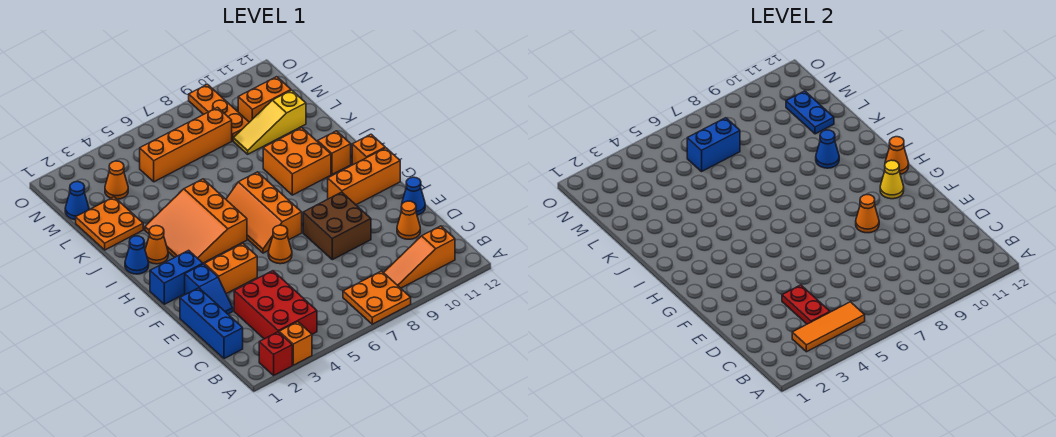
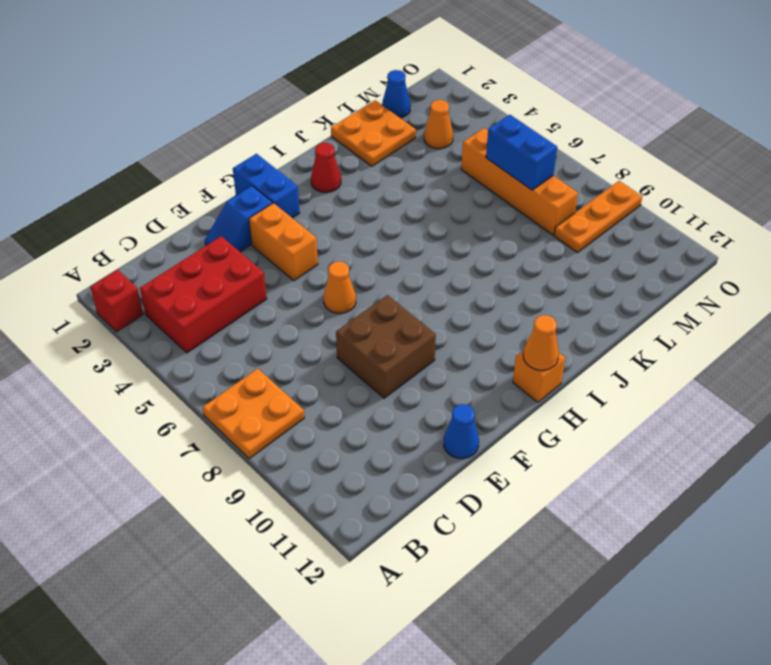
red 1x1 cone [311,143,341,192] -> orange 1x1 cone [145,226,168,264]
none -> orange 1x1 brick [279,322,312,365]
none -> orange 1x3 slope [384,226,455,288]
none -> blue 1x3 brick [180,288,243,359]
none -> orange 1x1 cone [397,201,420,239]

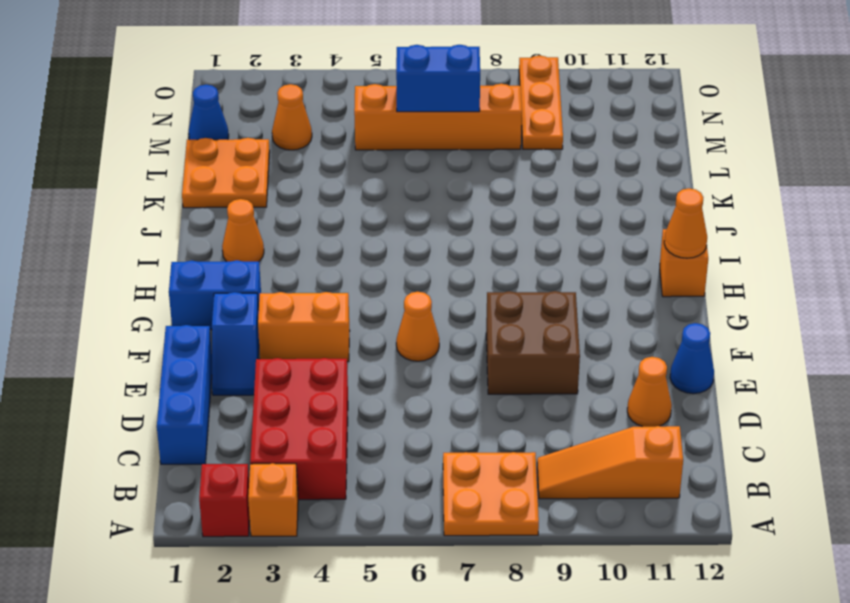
none -> orange 2x3 slope [226,172,302,253]
none -> orange 1x3 brick [328,148,400,205]
none -> orange 3x3 slope [145,179,247,263]
none -> blue 1x1 cone [125,236,149,274]

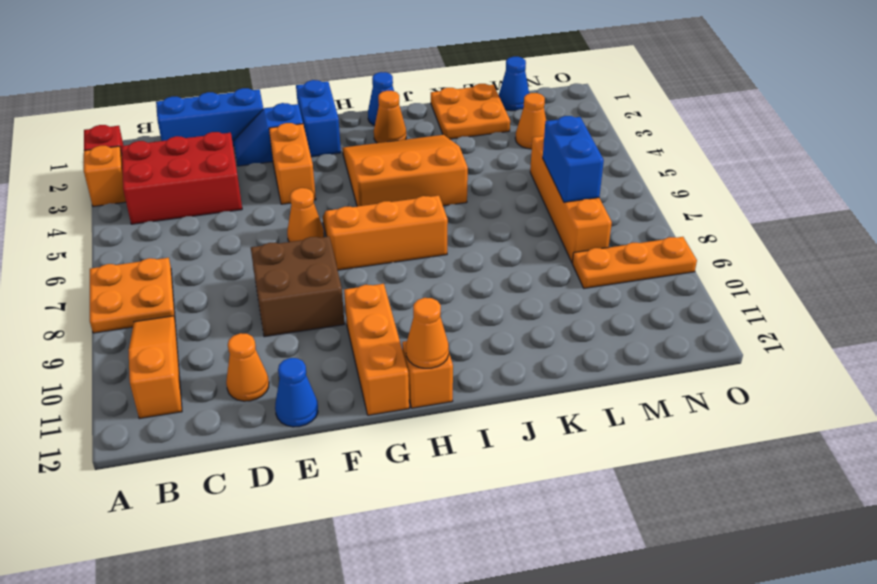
none -> orange 2x2 brick [263,128,331,195]
none -> orange 1x1 brick [317,131,351,174]
none -> yellow 1x3 slope [233,90,306,154]
none -> orange 1x2 brick [238,77,291,122]

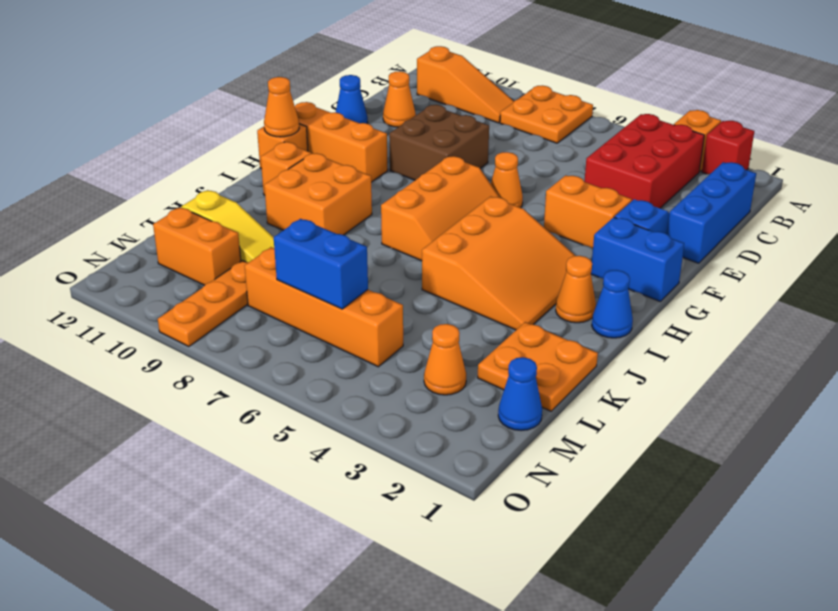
none -> orange 1x3 tile [792,302,865,352]
none -> red 1x2 plate [782,285,830,324]
none -> orange 1x1 cone [856,195,879,233]
none -> yellow 1x1 cone [880,160,904,199]

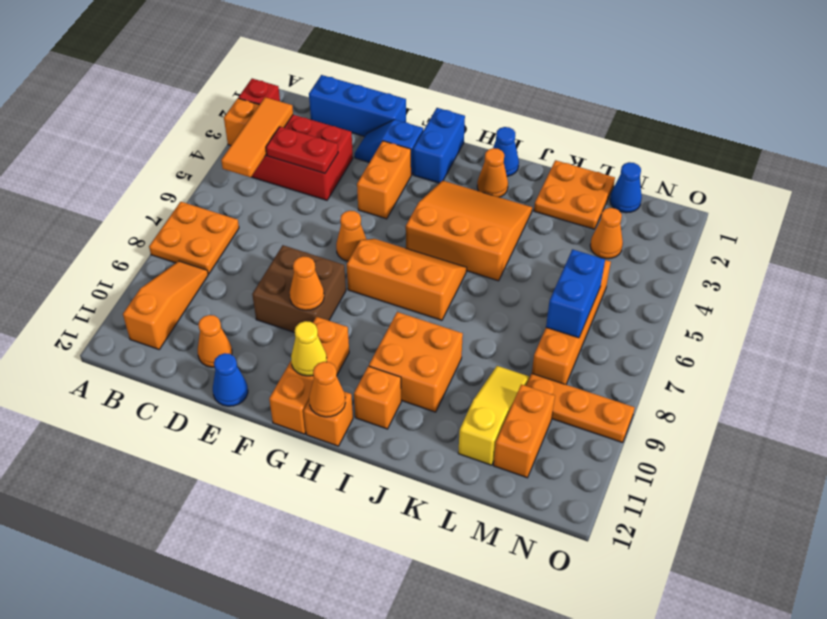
none -> blue 1x1 cone [816,130,839,168]
none -> blue 1x2 plate [786,91,834,134]

